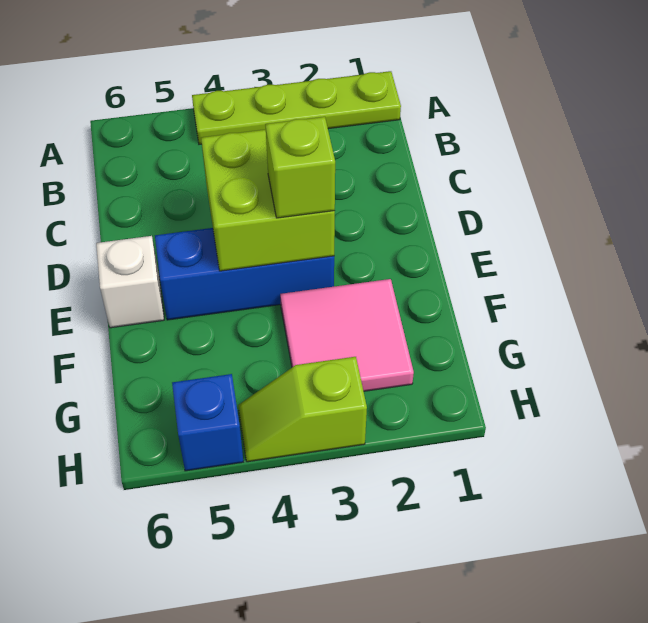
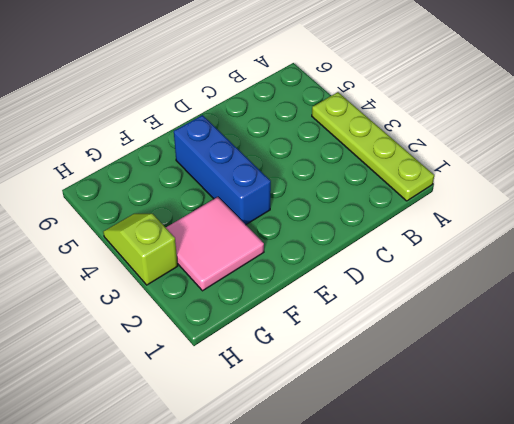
none -> white 1x1 brick [96,236,164,328]
none -> blue 1x1 brick [172,374,243,471]

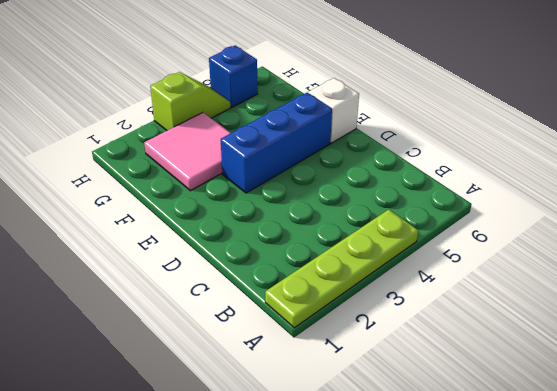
none -> lime 2x2 brick [201,130,335,271]
none -> lime 1x1 brick [265,117,335,218]

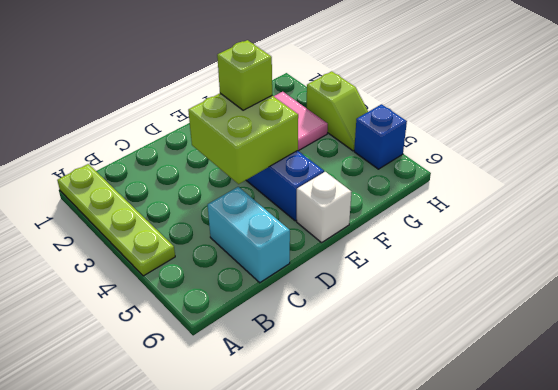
cyan 1x2 brick [208,187,290,283] -> none

